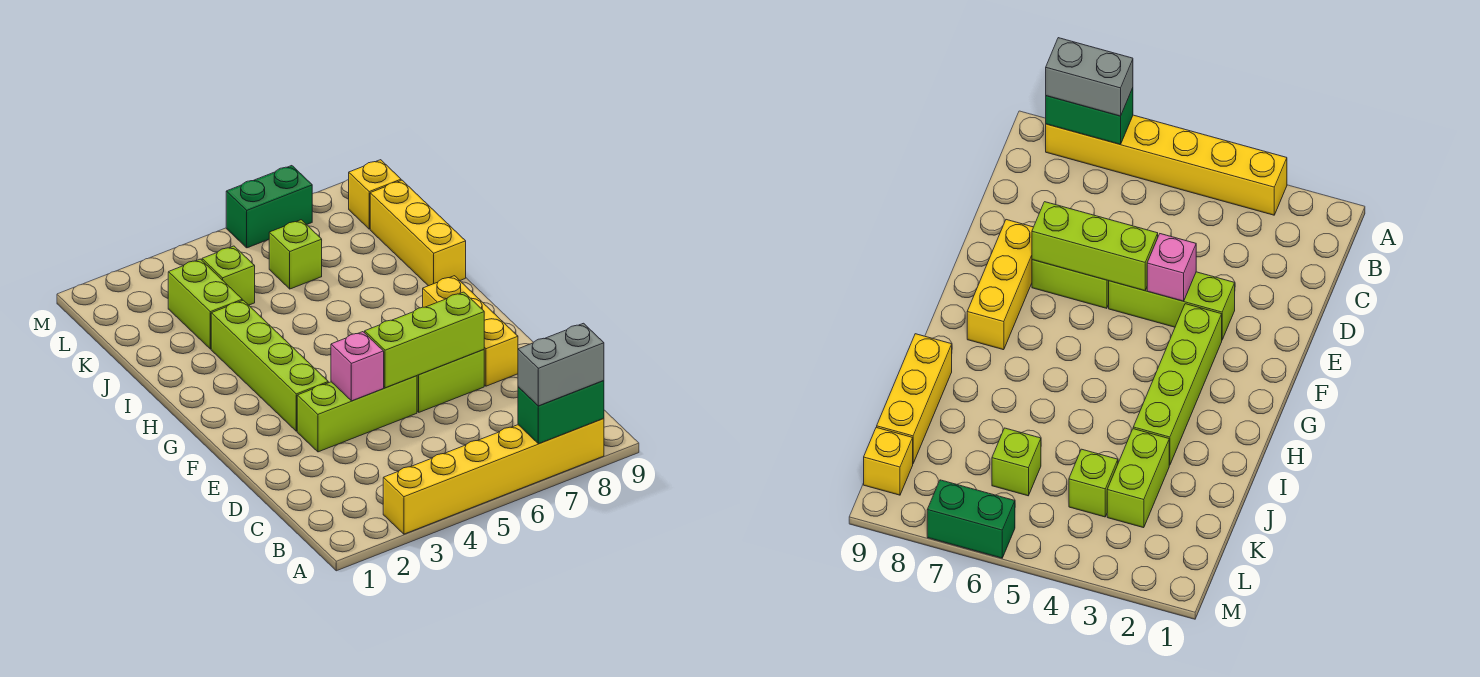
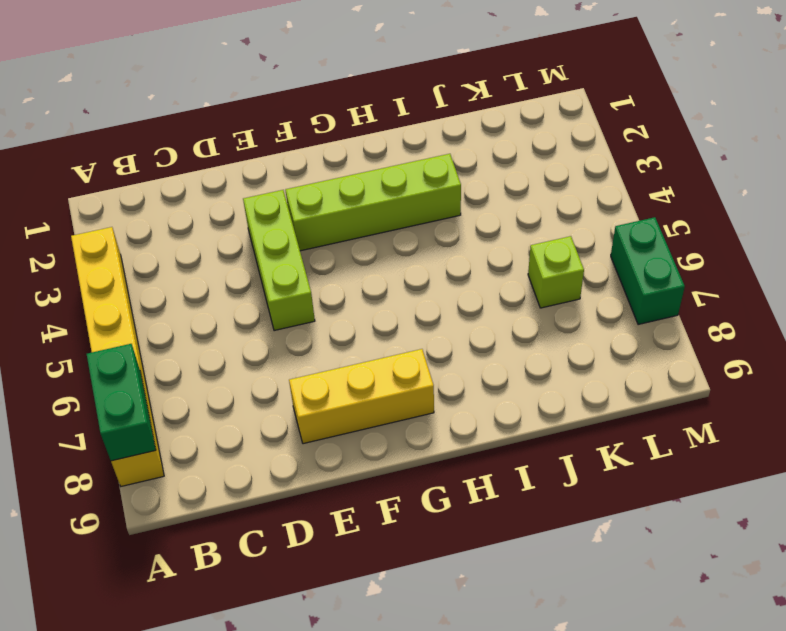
none -> lime 1x2 brick [417,349,484,412]
none -> yellow 1x3 brick [370,180,466,286]
none -> lime 1x2 brick [168,259,242,349]

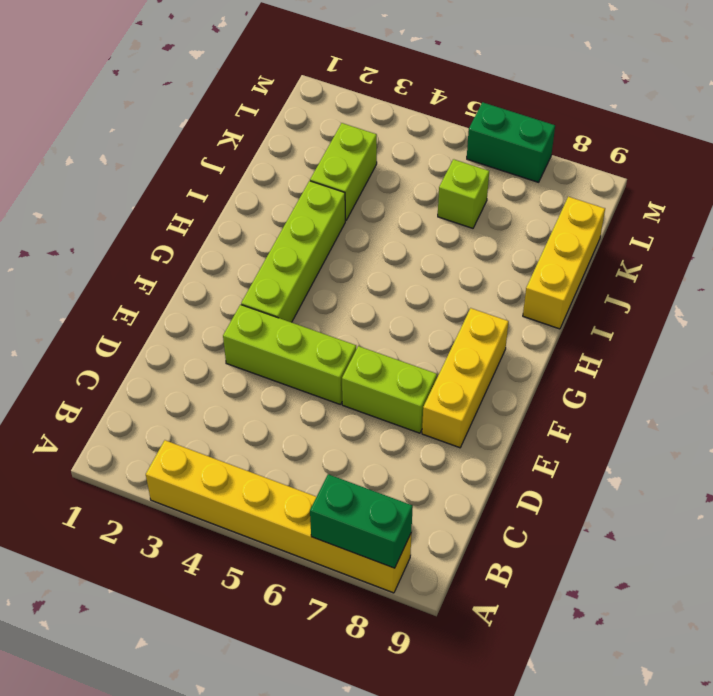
none -> lime 1x1 brick [202,246,255,305]
none -> yellow 1x1 brick [349,160,401,229]
none -> pink 1x1 brick [331,332,384,401]

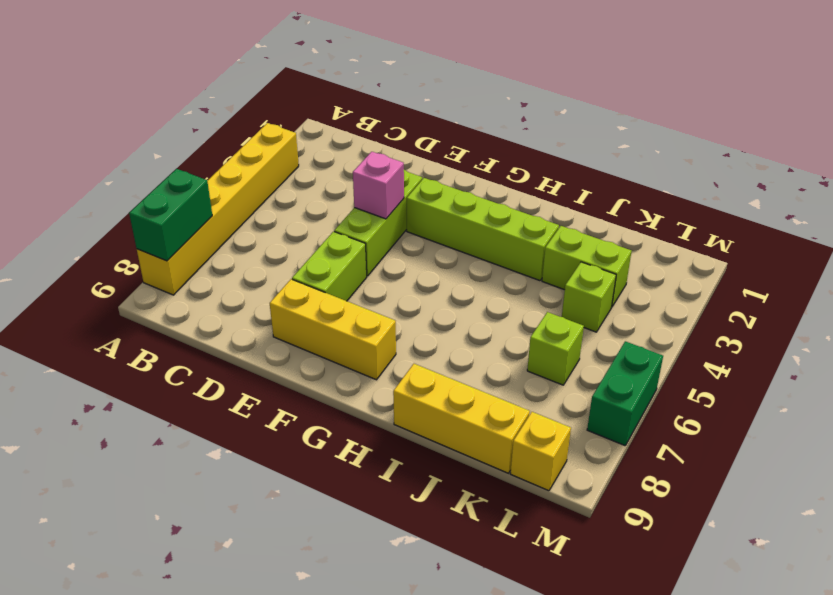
none -> lime 1x3 brick [365,292,484,388]
none -> grey 1x2 brick [518,323,604,406]

